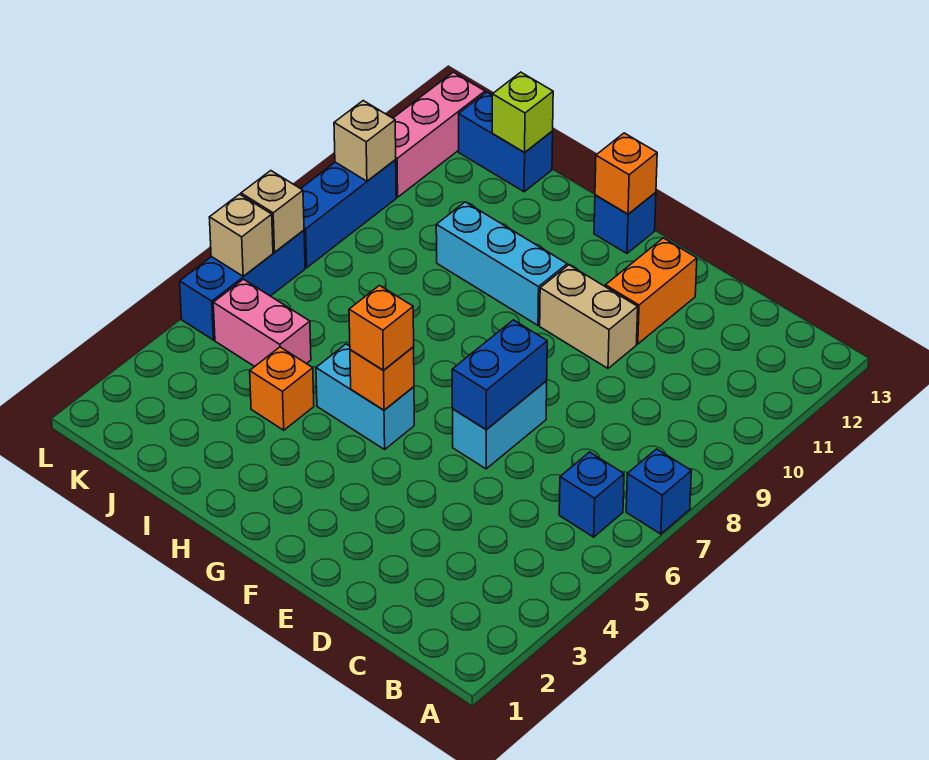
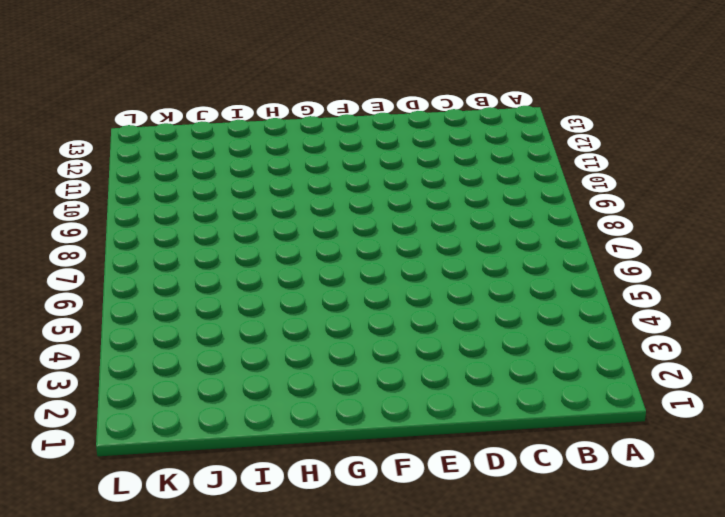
none -> blue 1x1 brick [626,449,691,534]
none -> blue 1x1 brick [559,452,624,537]
none -> cyan 1x2 brick [453,381,547,469]

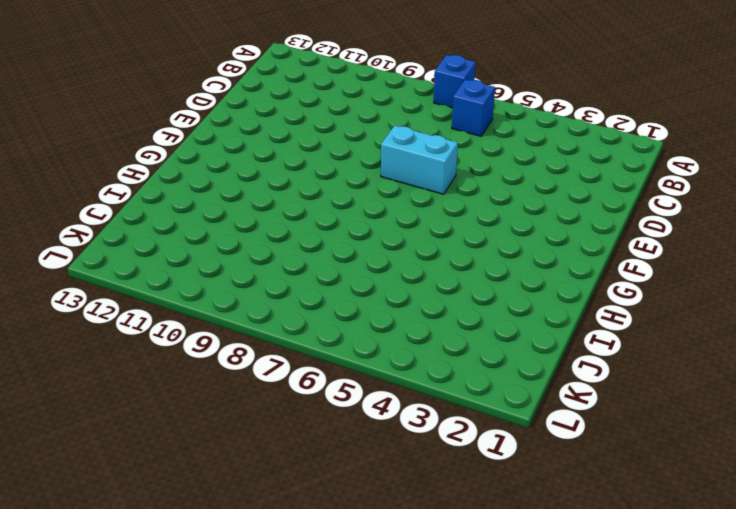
none -> tan 1x2 brick [540,265,638,368]
none -> orange 1x2 brick [605,238,697,344]
none -> cyan 1x2 brick [316,344,414,449]

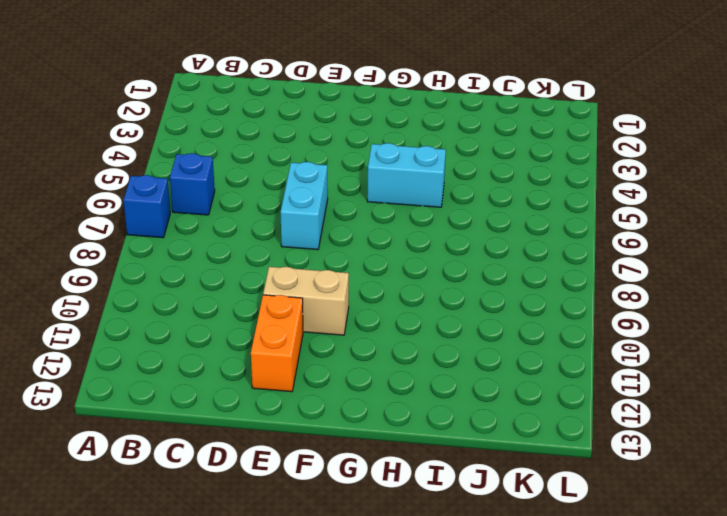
none -> cyan 1x3 brick [436,202,567,325]
none -> blue 1x1 brick [594,192,656,253]
none -> orange 1x1 brick [250,347,314,430]

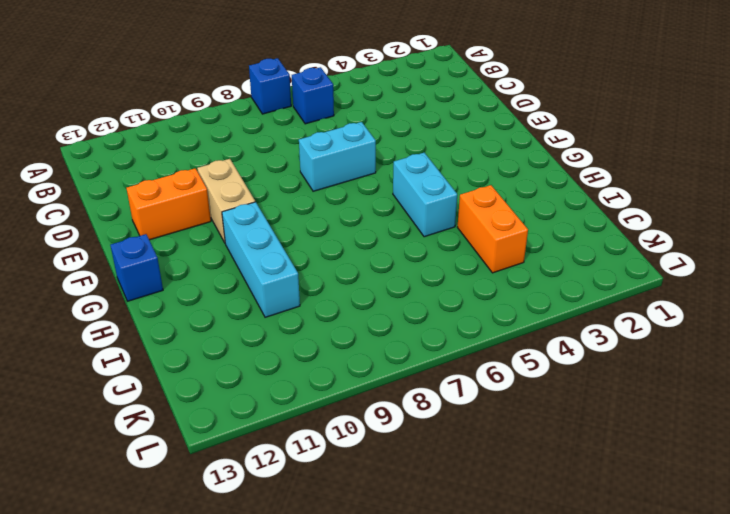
orange 1x2 brick [457,185,528,273] -> orange 1x1 brick [250,347,314,430]
none -> pink 1x2 brick [213,279,311,367]
none -> blue 1x2 brick [459,92,553,192]
none -> blue 1x3 brick [180,230,305,340]

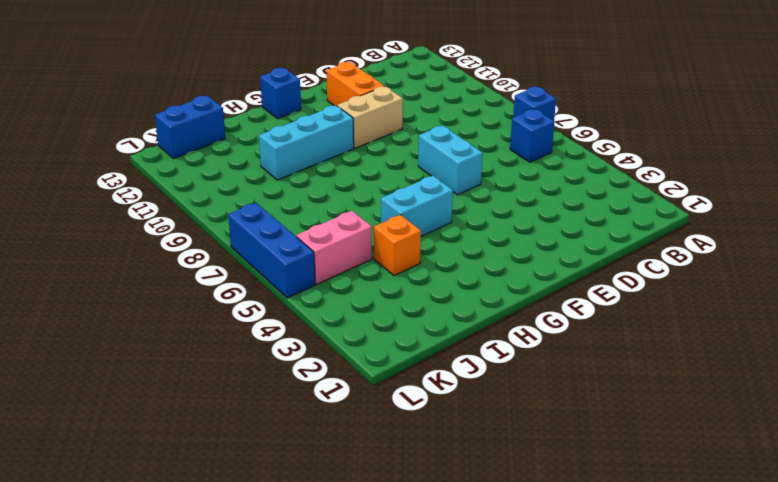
none -> blue 1x3 brick [301,160,396,268]
none -> pink 1x3 brick [393,72,485,197]
none -> blue 1x2 brick [452,320,547,430]

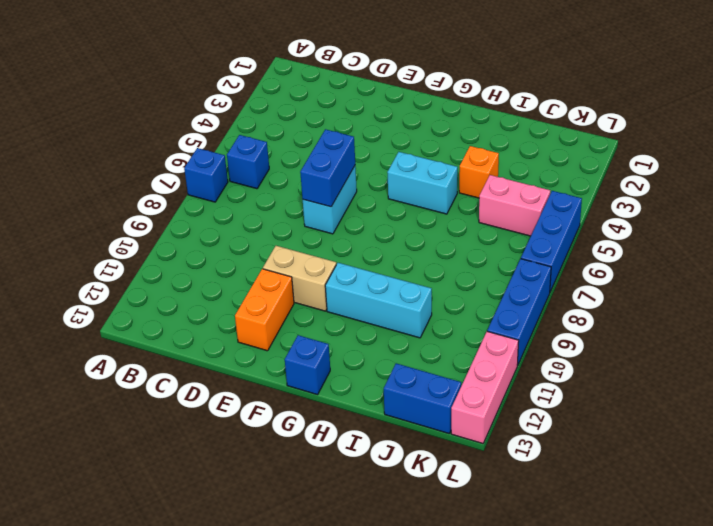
none -> orange 1x1 brick [350,347,414,410]
none -> orange 1x1 brick [595,133,657,214]
none -> lime 1x1 brick [492,72,553,152]

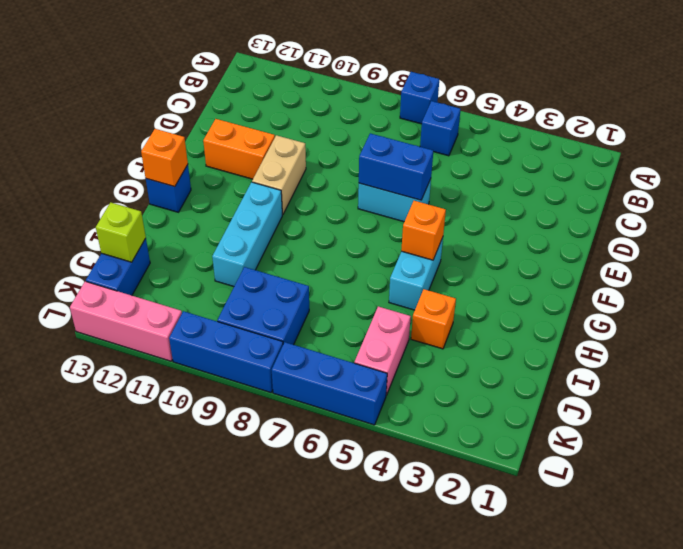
blue 2x2 brick [217,267,309,345] -> none
none -> tan 1x1 brick [209,194,273,276]
none -> tan 1x1 brick [241,171,304,252]
none -> tan 1x1 brick [334,101,396,181]

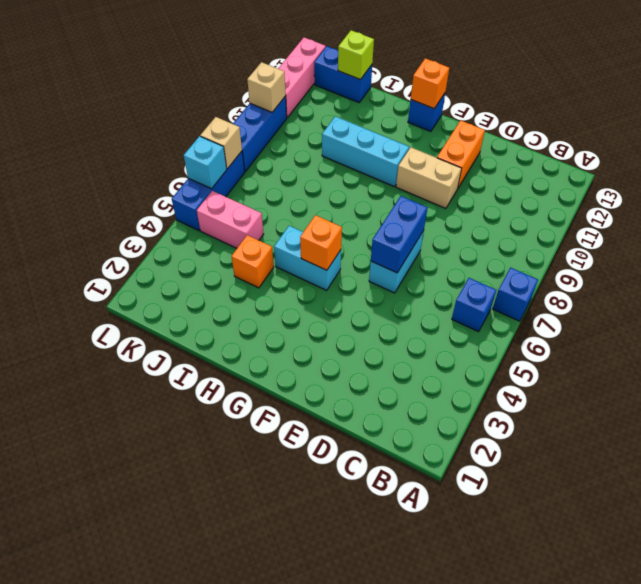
cyan 1x1 brick [184,136,227,189] -> tan 1x1 brick [209,194,273,276]
none -> orange 1x1 brick [349,286,414,370]

